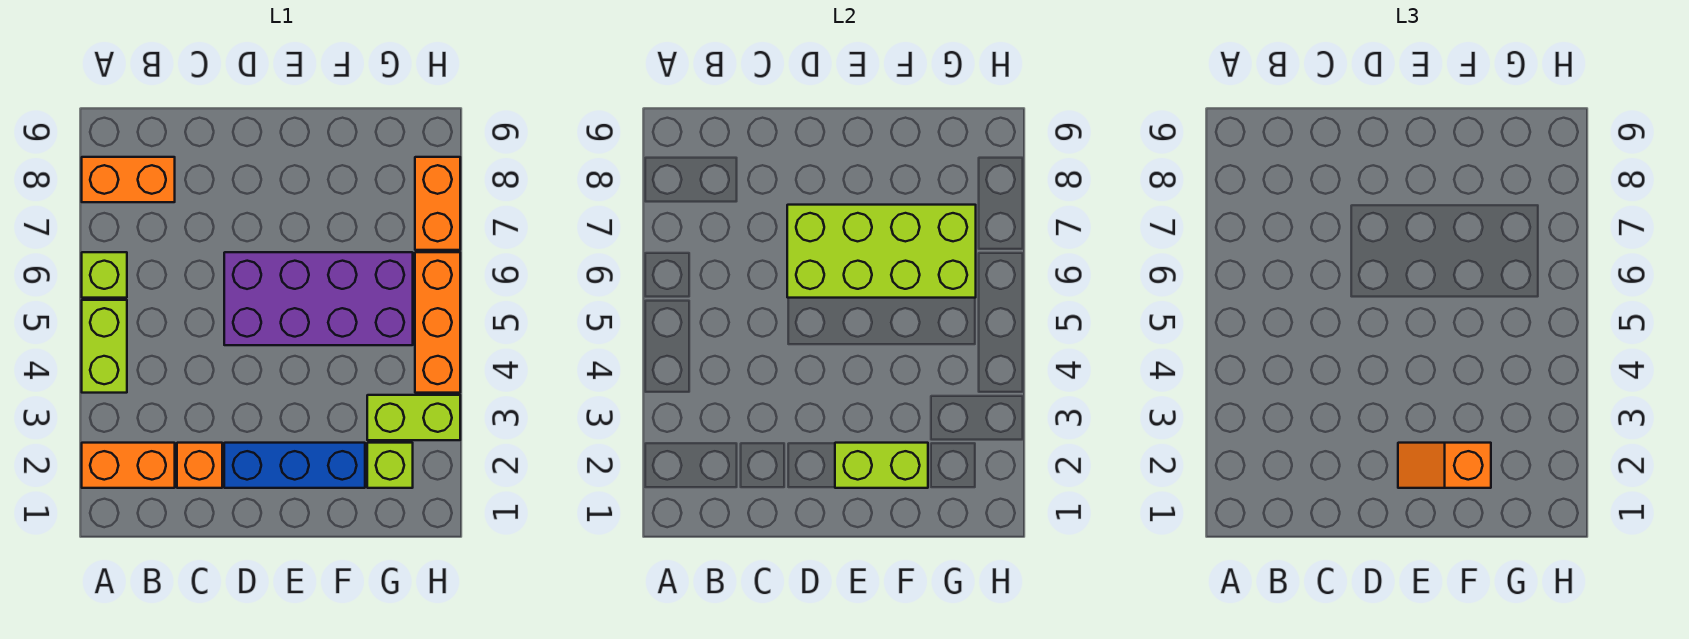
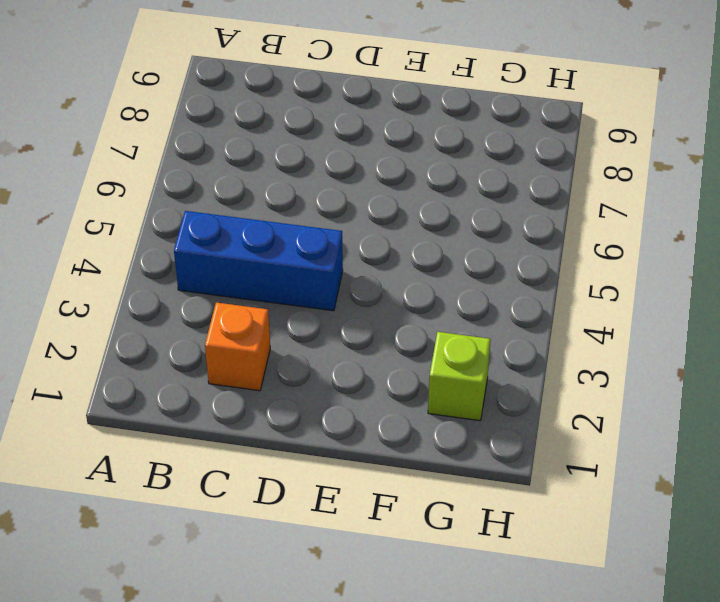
blue 1x3 brick [174,211,343,311] -> blue 1x3 brick moved to [224,443,365,488]
none -> orange 1x2 brick [82,443,175,488]
none -> lime 1x2 brick [82,300,127,393]
none -> lime 1x1 brick [82,252,127,298]

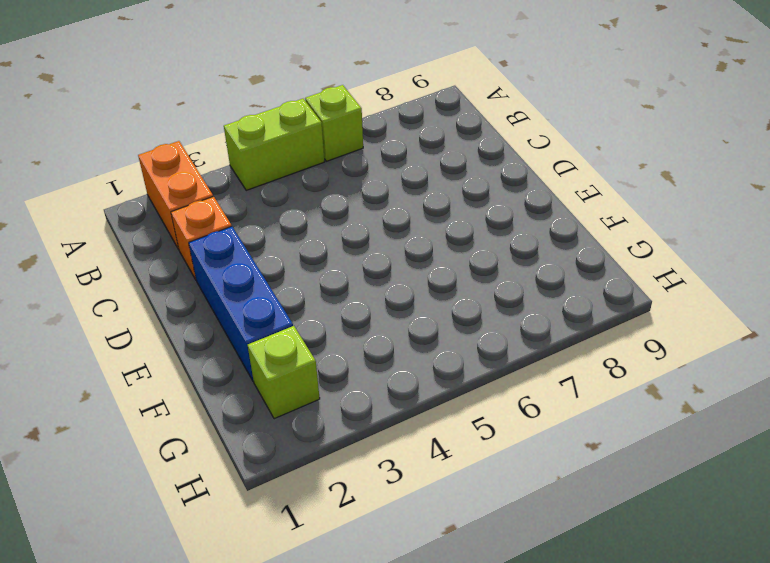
none -> orange 1x2 brick [82,157,175,202]
none -> purple 2x4 brick [224,252,413,345]
none -> lime 1x2 brick [367,395,460,440]

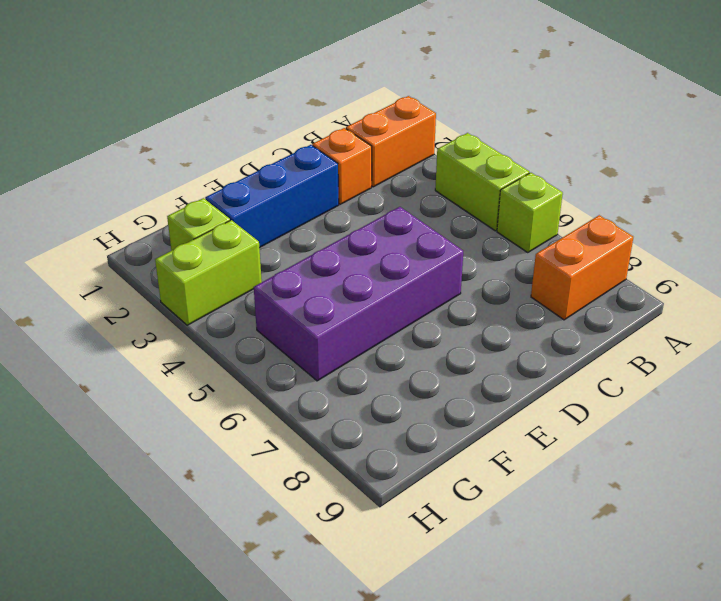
none -> orange 1x3 brick [415,252,460,393]
none -> orange 1x2 brick [415,157,460,250]
none -> lime 2x4 brick [787,205,976,298]

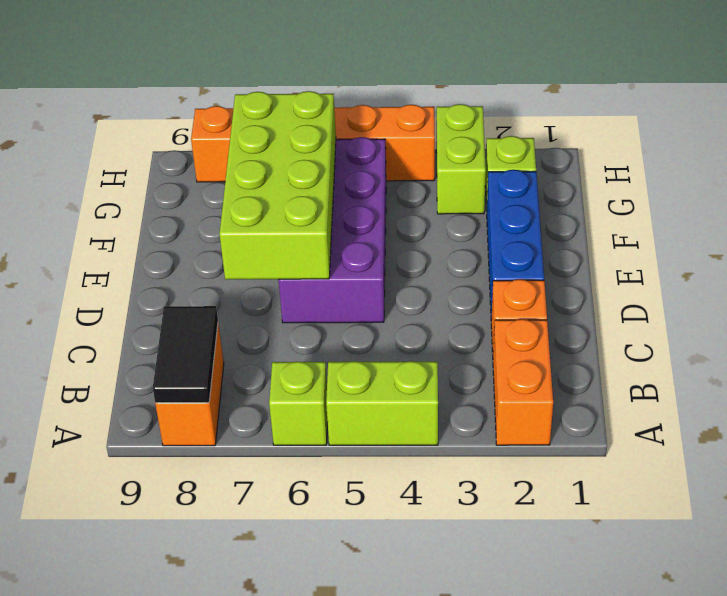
black 1x2 tile [153,306,218,403] -> none
none -> lime 1x2 brick [835,443,928,488]
none -> orange 1x2 slope [1398,443,1491,488]

